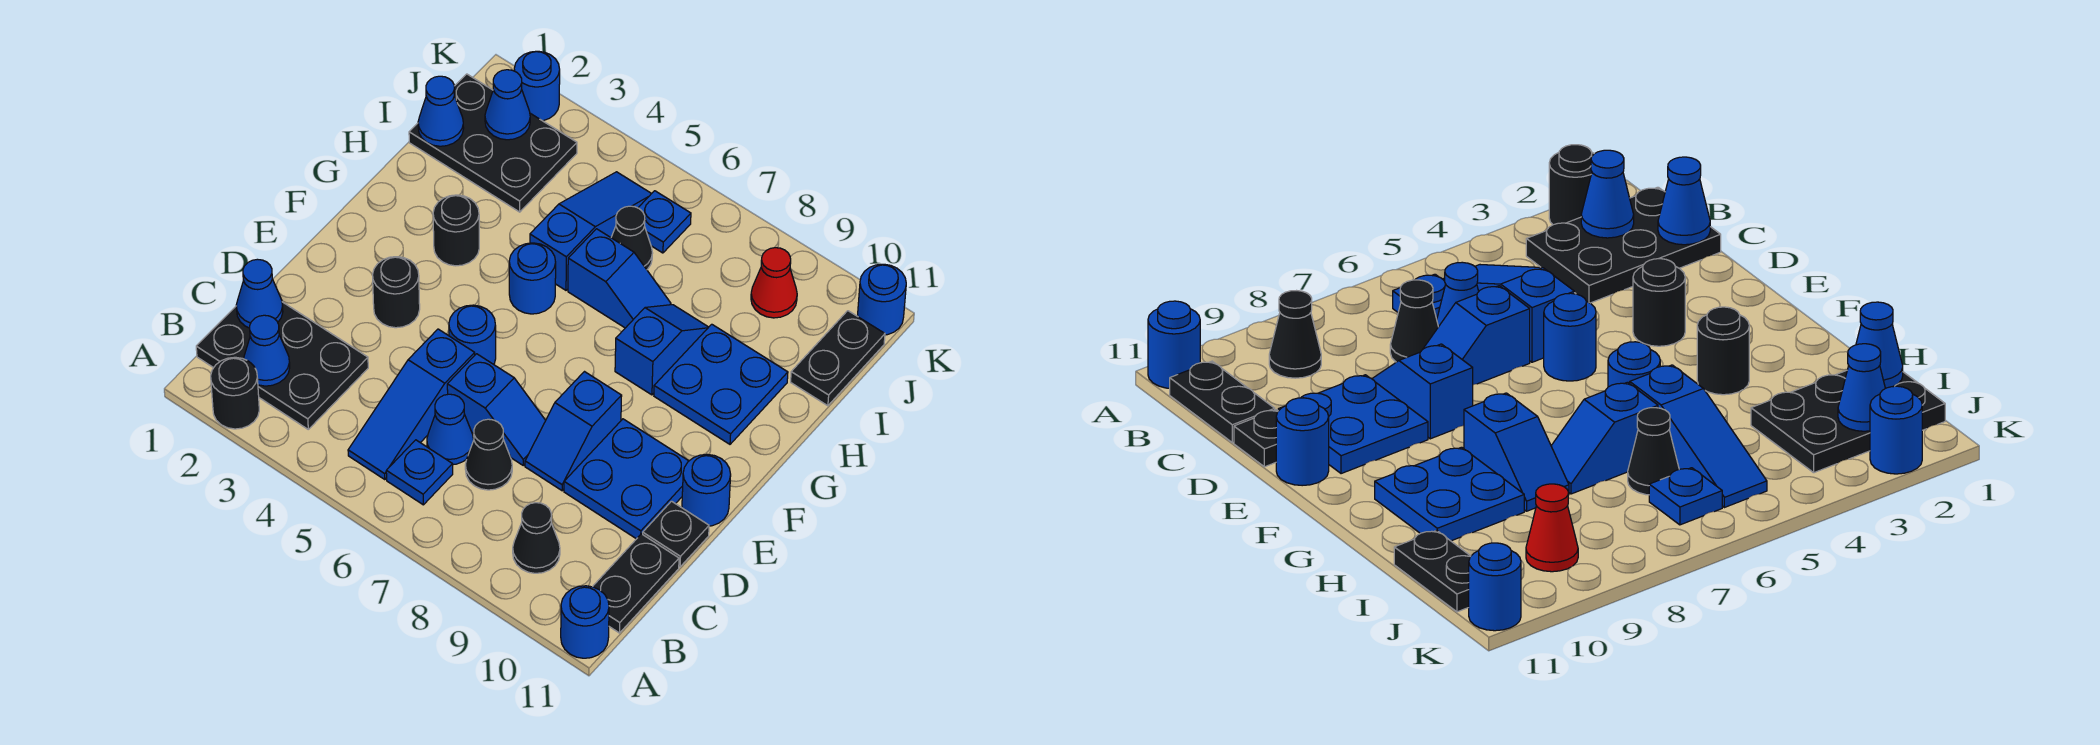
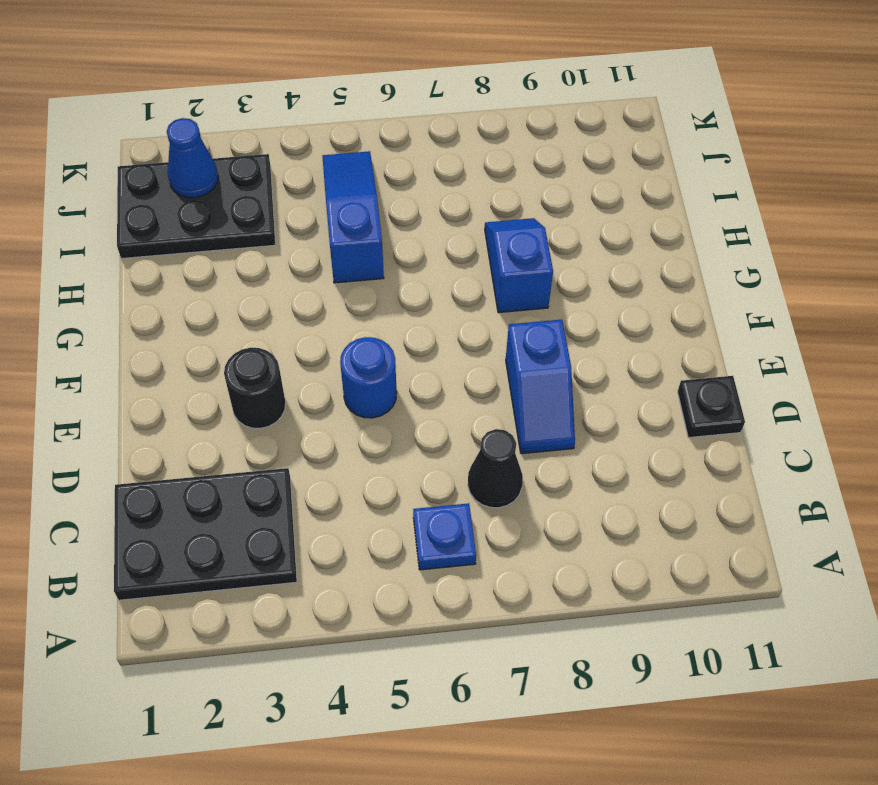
none -> black 1x1 round brick [211,357,259,429]
none -> blue 1x1 round brick [561,586,609,658]
none -> blue 1x3 slope [348,329,475,480]
none -> black 1x1 cone [513,503,560,573]

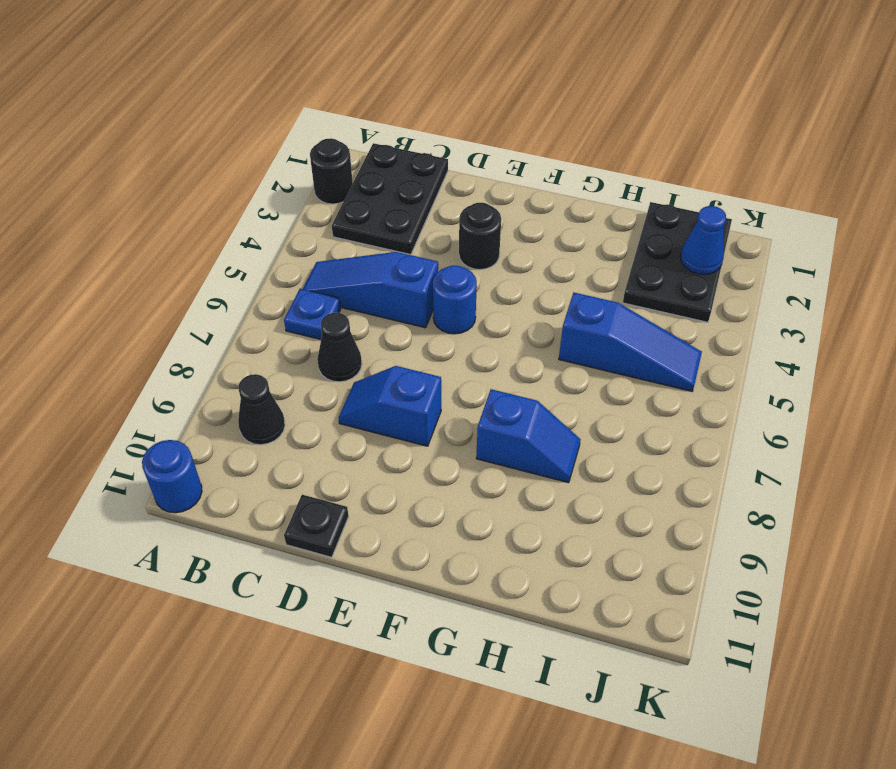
none -> black 1x2 plate [593,534,679,633]
none -> blue 1x1 cone [427,394,474,465]
none -> blue 1x2 slope [447,354,546,465]
none -> blue 2x2 plate [564,419,688,539]

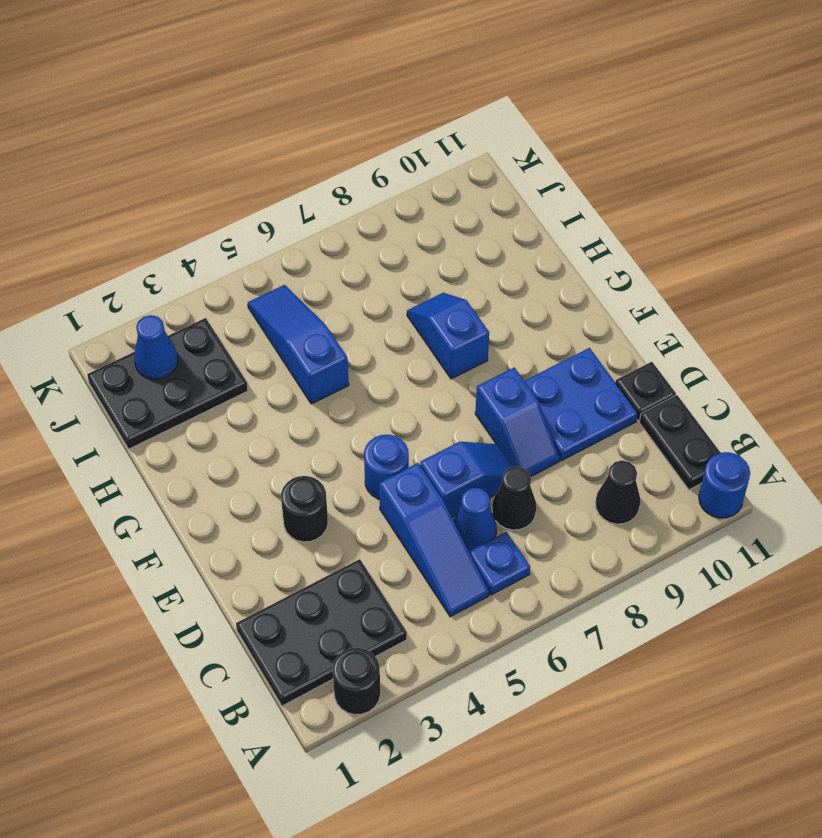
none -> blue 1x1 round brick [682,454,731,526]
none -> black 1x1 round brick [433,195,479,266]
none -> blue 1x1 round brick [509,243,556,314]
none -> blue 2x2 plate [654,324,788,444]

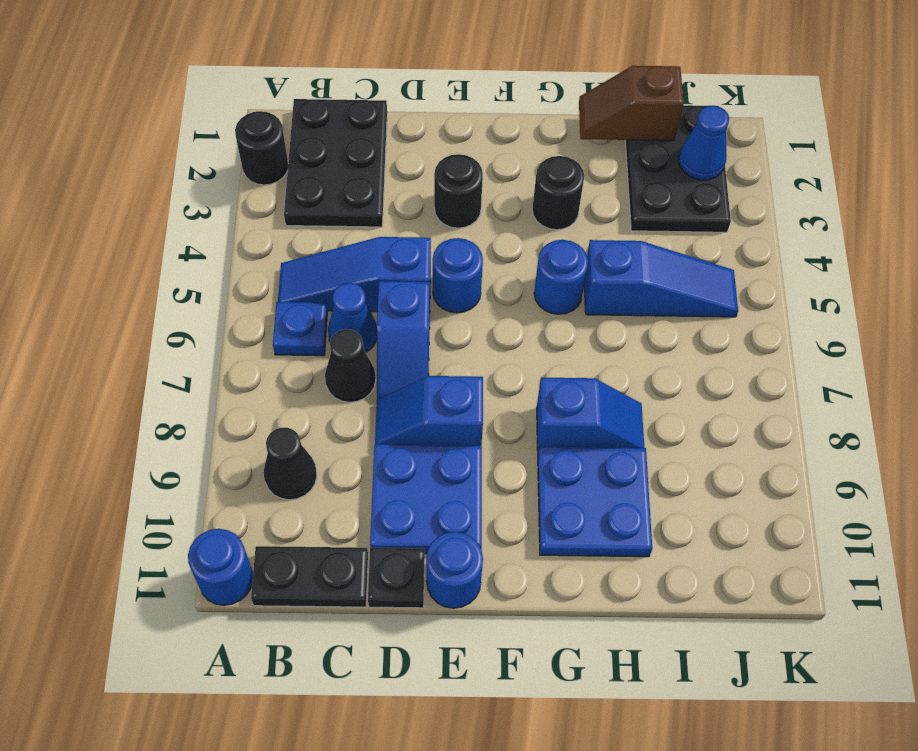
brown 1x2 slope [579,66,684,141] -> blue 1x1 cone [418,76,464,146]
none -> blue 1x2 slope [568,229,671,328]
none -> black 1x1 cone [611,206,652,269]
none -> black 1x2 plate [791,311,885,406]
none -> blue 1x1 plate [638,191,691,253]

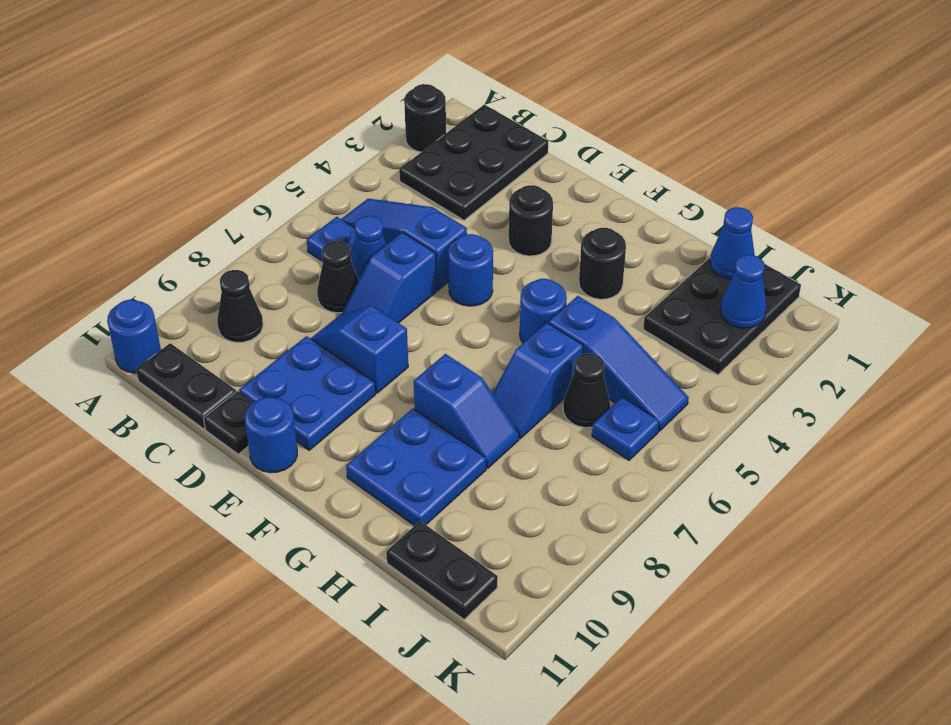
none -> red 1x1 cone [751,248,797,318]
none -> blue 1x1 round brick [514,51,560,121]
none -> blue 1x1 round brick [858,264,906,335]
none -> blue 1x1 cone [244,315,290,386]

